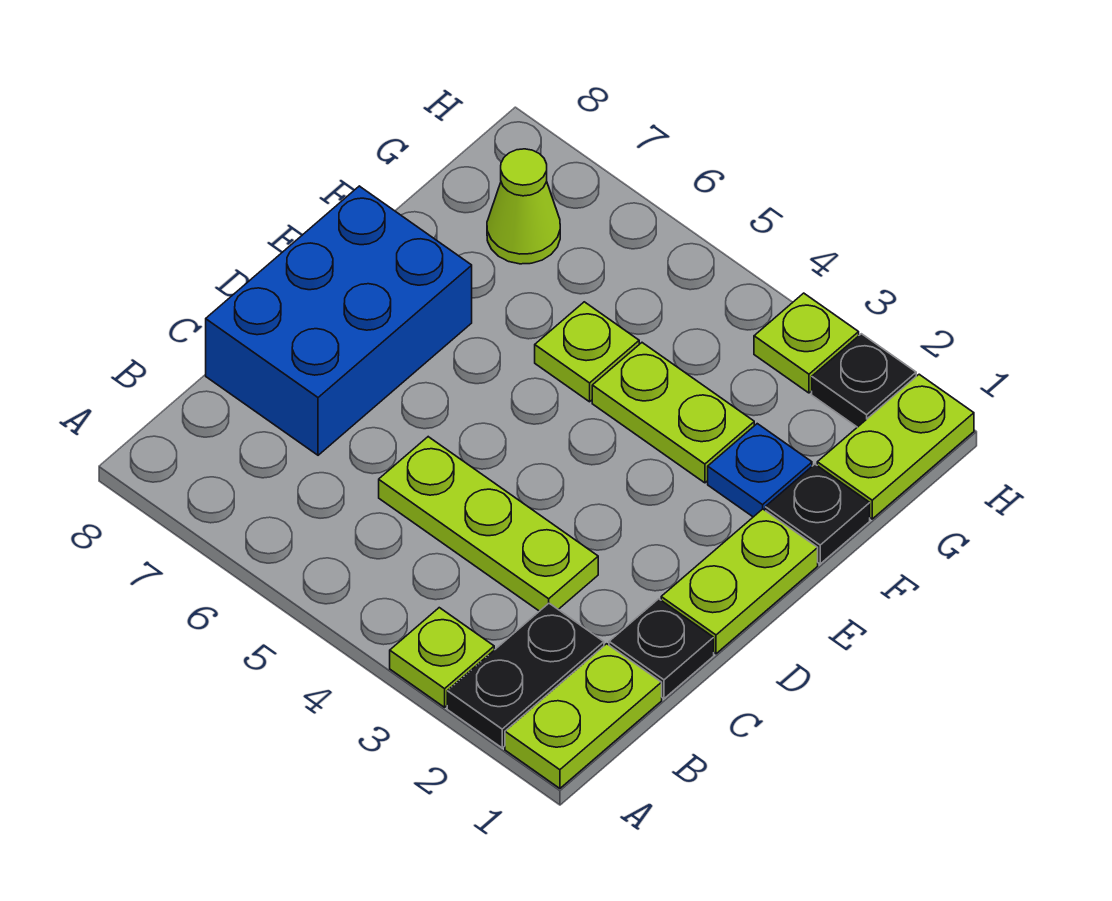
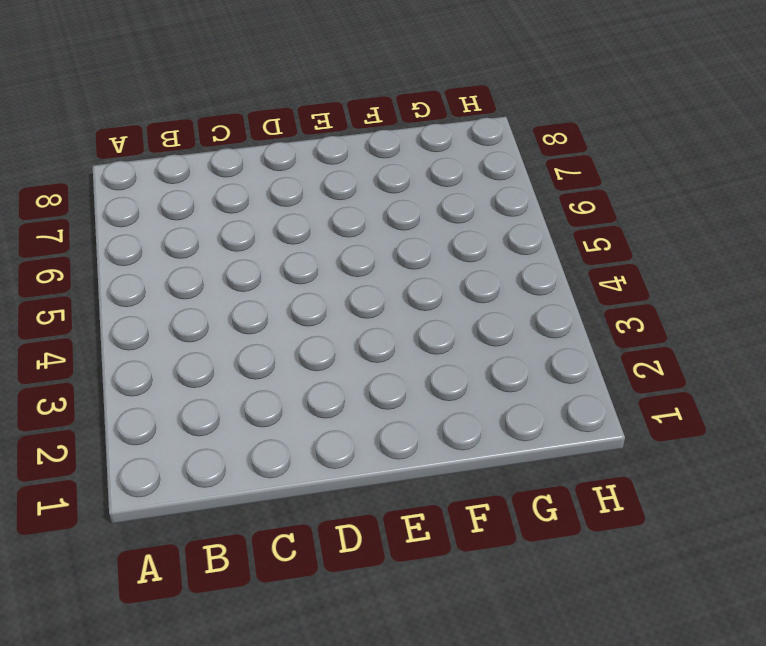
none -> lime 1x2 plate [505,644,662,788]
none -> black 1x2 plate [447,603,604,748]
none -> lime 1x1 plate [390,608,494,707]

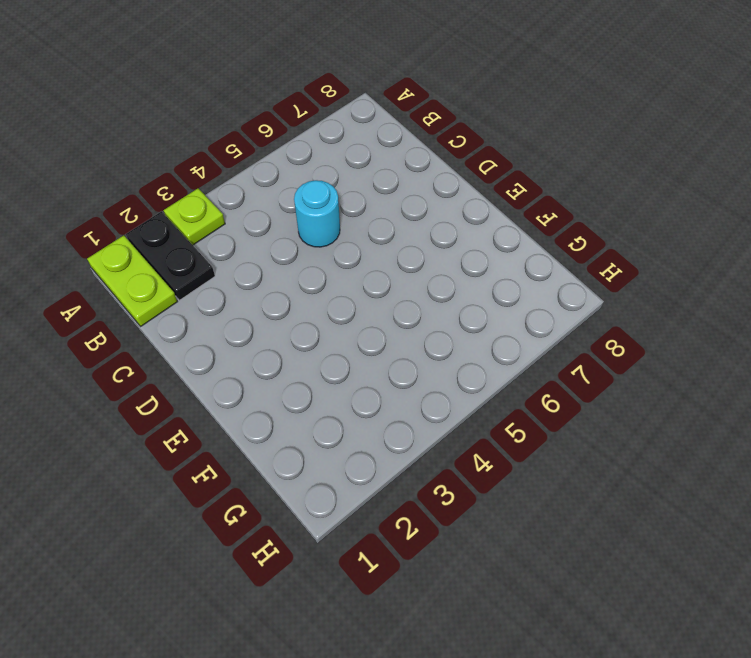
cyan 1x1 round brick [294,180,340,247] -> lime 1x3 plate [379,437,598,611]
none -> black 1x1 plate [609,599,714,699]
none -> blue 2x3 brick [206,186,472,455]
none -> lime 1x2 plate [661,509,818,654]

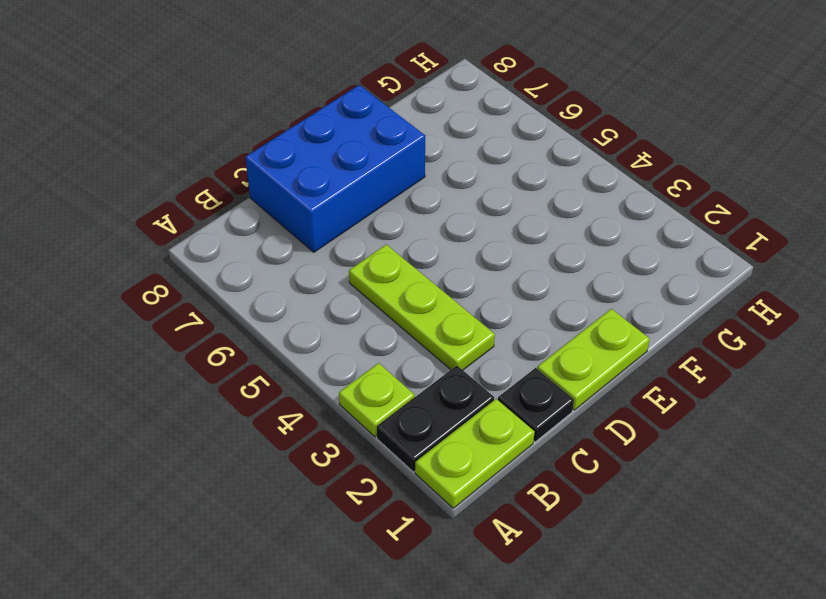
none -> black 1x1 plate [765,464,870,564]
none -> blue 1x1 plate [708,424,812,517]
none -> lime 1x2 plate [592,343,754,483]

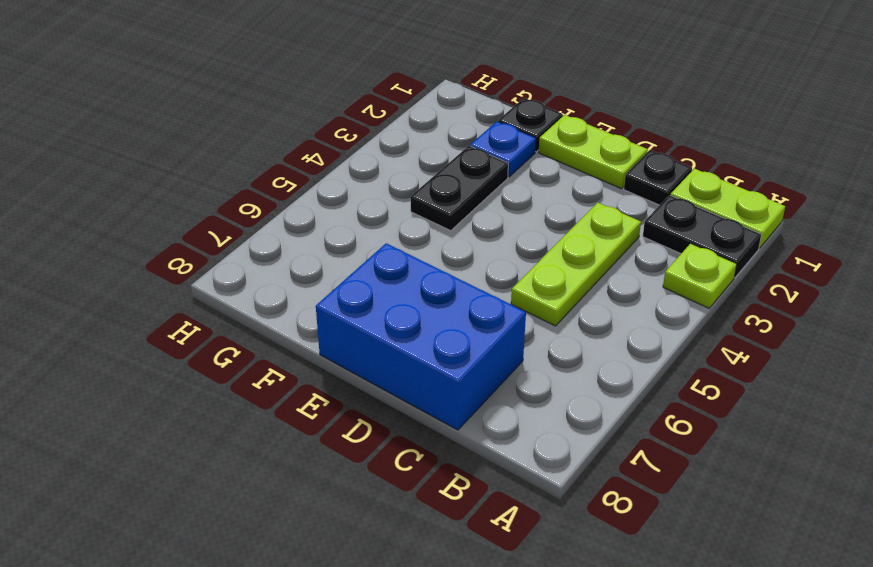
black 1x2 plate [411,146,508,231] -> lime 1x2 plate [592,343,754,483]
none -> lime 1x1 plate [535,302,639,402]
none -> lime 1x2 plate [817,374,974,519]
none -> lime 1x1 cone [487,149,560,264]

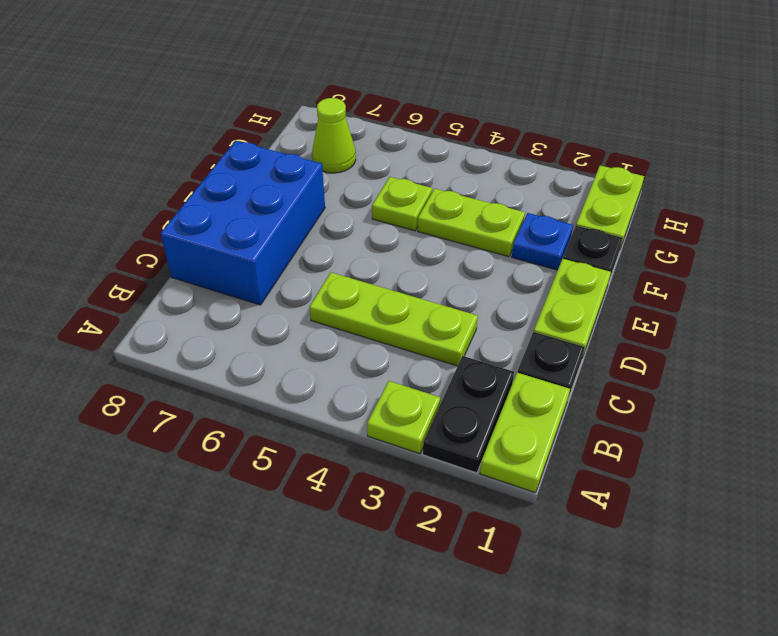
none -> black 1x1 plate [812,334,916,427]
none -> lime 1x1 plate [754,293,859,393]

